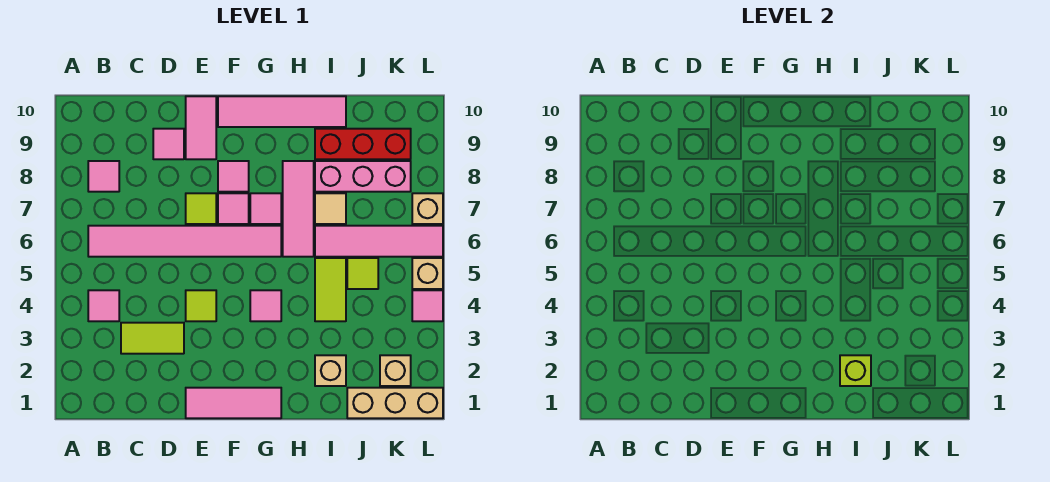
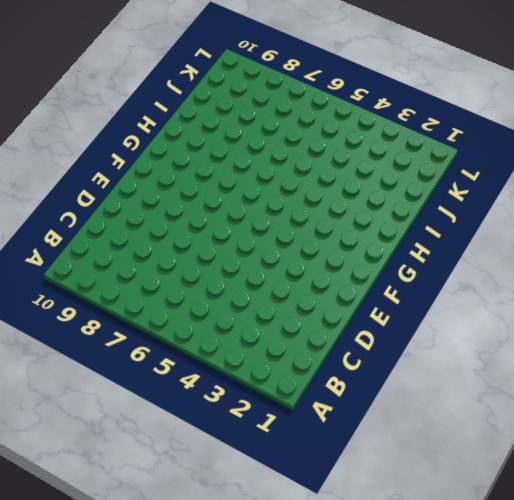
none -> pink 1x1 tile [88,290,119,321]
none -> pink 1x6 tile [88,226,281,257]
none -> pink 1x1 tile [88,161,119,192]

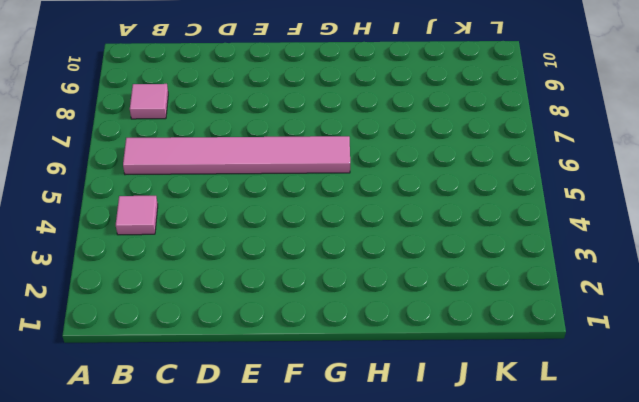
none -> lime 1x2 tile [121,323,184,354]
none -> pink 1x1 tile [153,129,184,159]
none -> pink 1x3 tile [186,388,281,418]

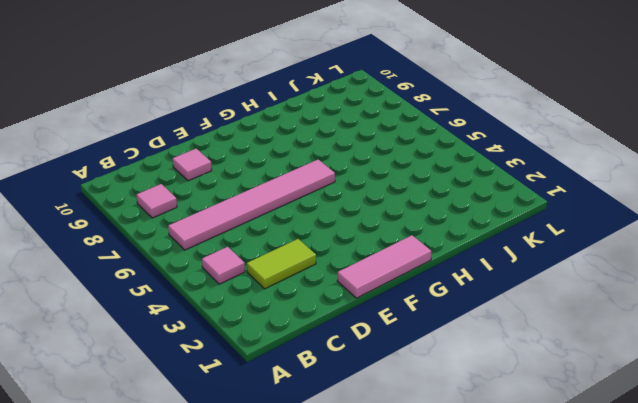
none -> lime 1x1 tile [186,290,216,321]
none -> lime 1x1 tile [186,193,216,224]
none -> pink 1x2 tile [186,96,216,159]

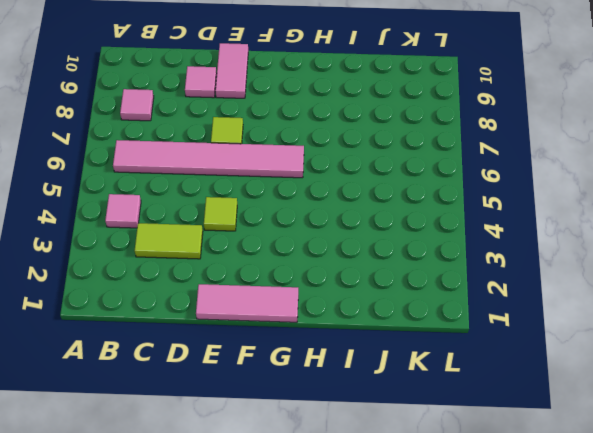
none -> pink 1x1 tile [218,193,249,224]
none -> pink 1x1 tile [218,161,249,192]
none -> pink 1x4 tile [218,96,346,127]

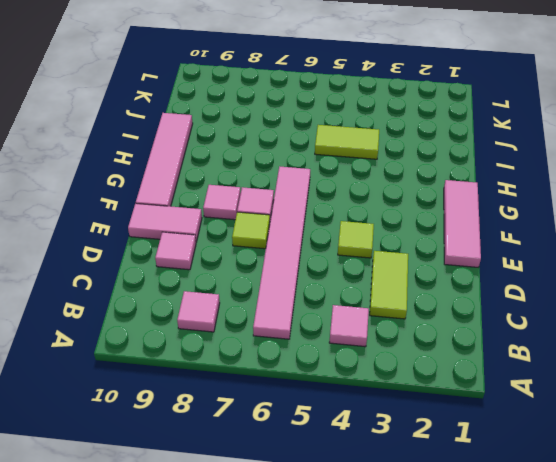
none -> pink 1x1 tile [250,290,281,321]
none -> pink 1x1 tile [250,193,281,224]
none -> pink 1x3 tile [283,161,314,257]

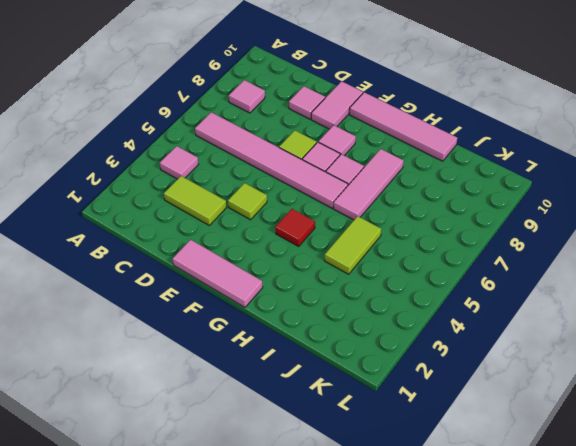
red 1x1 tile [275,209,315,246] -> pink 1x1 tile [250,290,281,321]
none -> tan 1x1 brick [315,355,346,386]
none -> pink 1x4 tile [315,226,443,257]
none -> tan 1x1 tile [315,193,346,224]

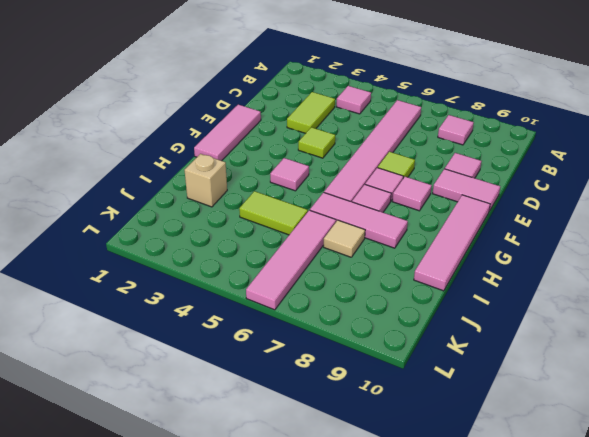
none -> pink 1x3 brick [315,161,411,192]
none -> red 1x3 brick [315,129,411,159]
none -> tan 1x3 brick [347,388,443,418]

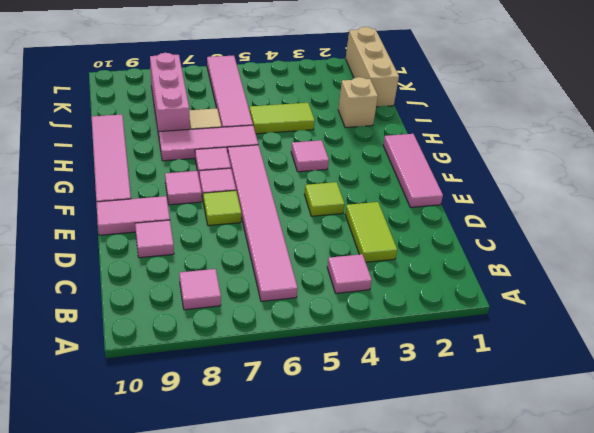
none -> red 1x3 brick [315,129,411,159]
none -> lime 1x1 tile [347,258,378,289]
none -> tan 1x1 brick [380,355,411,386]

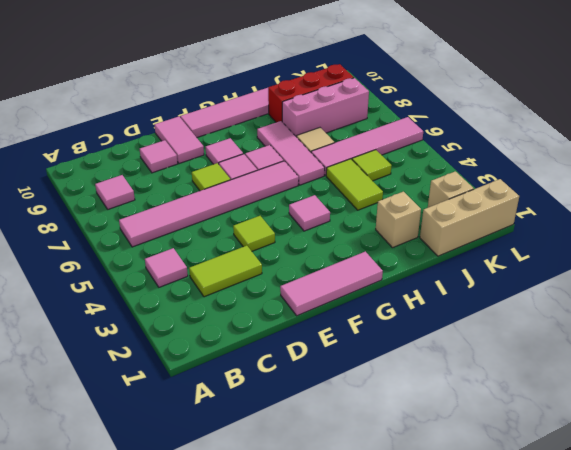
none -> pink 1x1 tile [412,290,443,321]
none -> tan 1x1 brick [412,258,443,289]
none -> tan 1x1 brick [412,193,443,224]

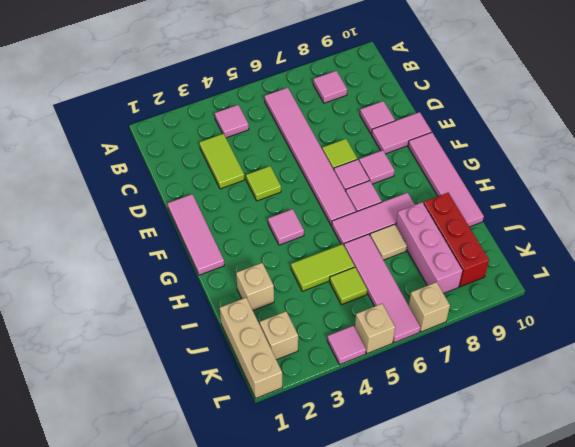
none -> lime 1x1 brick [840,355,871,386]

